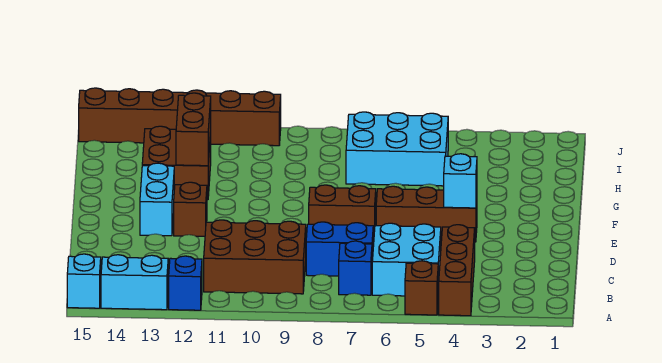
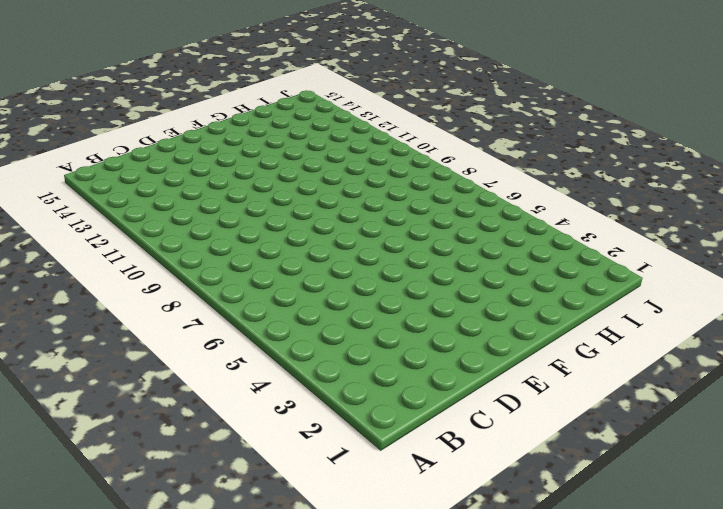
none -> brown 1x3 brick [439,225,475,316]
none -> brown 1x1 brick [405,261,438,315]
none -> blue 1x1 brick [169,256,202,310]

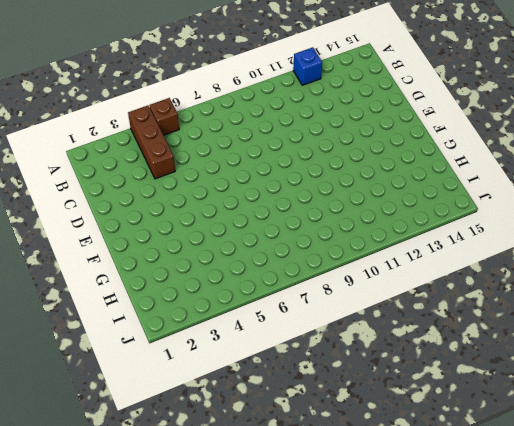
none -> cyan 1x2 brick [101,255,168,310]
none -> cyan 1x1 brick [67,254,101,308]
none -> cyan 2x2 brick [372,223,441,296]

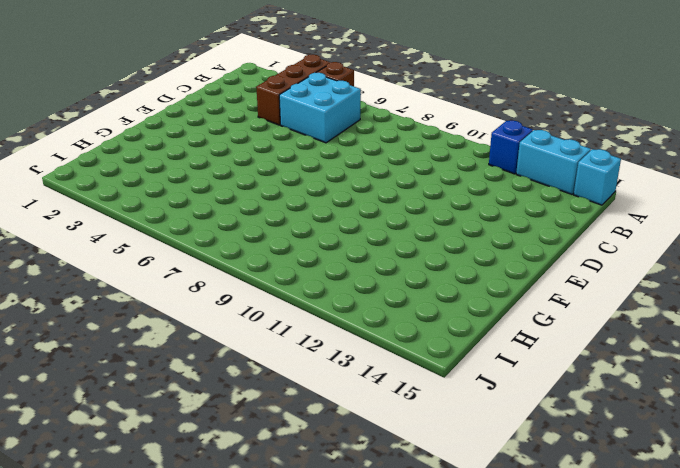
none -> blue 1x1 brick [339,241,372,295]
none -> brown 2x3 brick [204,220,306,294]
none -> blue 1x2 brick [306,222,373,276]

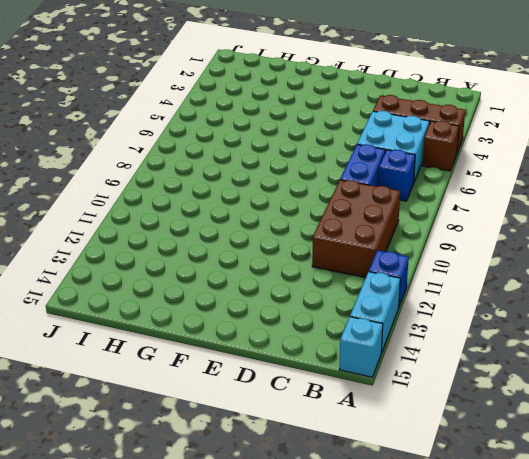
none -> brown 1x3 brick [376,186,477,242]
none -> brown 1x2 brick [309,185,376,240]
none -> brown 1x1 brick [174,182,207,236]

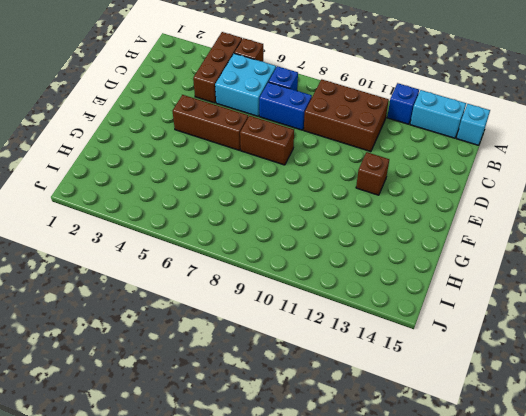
none -> cyan 1x2 brick [140,163,174,236]
none -> brown 2x2 brick [142,126,211,200]
none -> cyan 2x3 brick [346,112,448,186]

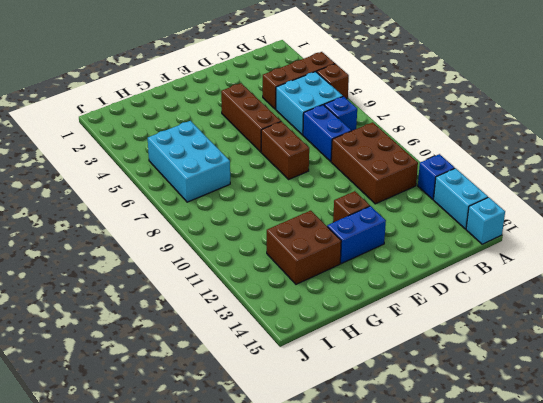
blue 1x2 brick [327,206,386,264] -> cyan 1x2 brick [140,163,174,236]
none -> brown 1x6 brick [79,88,281,146]
none -> cyan 1x1 brick [444,154,477,208]
none -> brown 1x2 brick [176,93,211,166]

